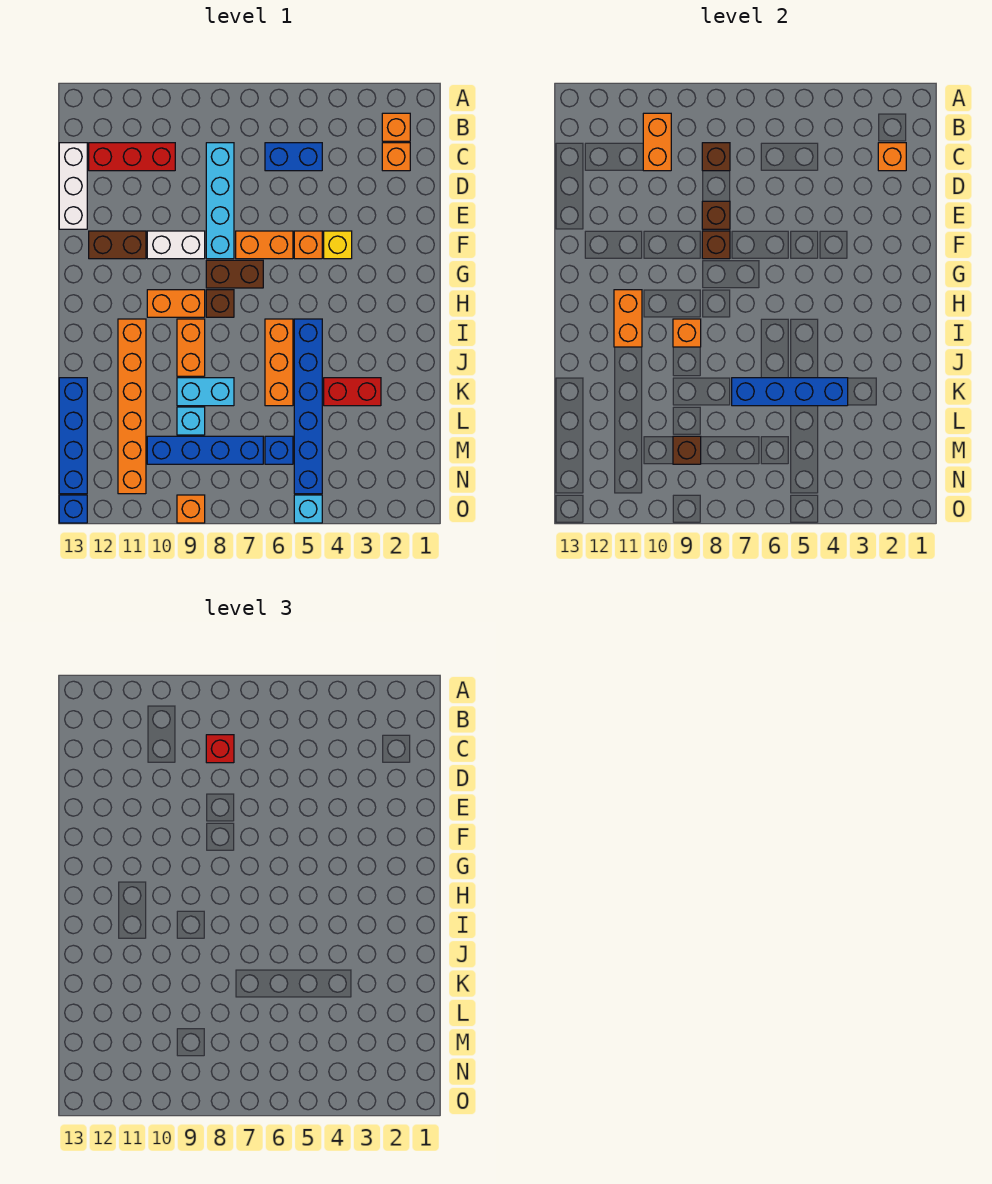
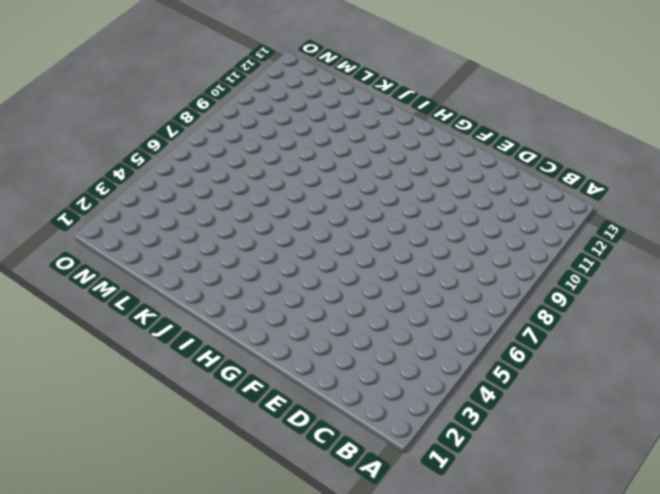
none -> orange 1x1 brick [382,113,410,141]
none -> orange 1x1 brick [382,143,410,171]
none -> blue 1x2 brick [265,143,322,171]
none -> cyan 1x4 brick [206,143,234,259]

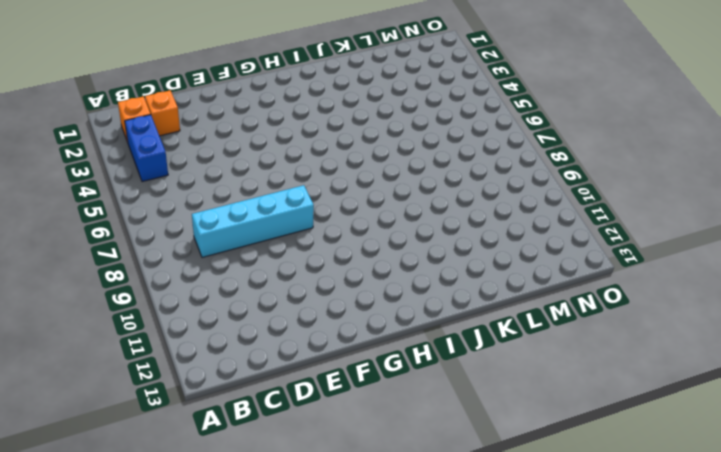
blue 1x2 brick [125,115,168,182] -> blue 1x2 brick moved to [265,143,322,171]
none -> red 1x3 brick [89,143,175,171]
none -> white 1x3 brick [59,143,87,229]
none -> yellow 1x1 brick [324,231,352,259]
none -> orange 1x1 brick [294,231,322,259]

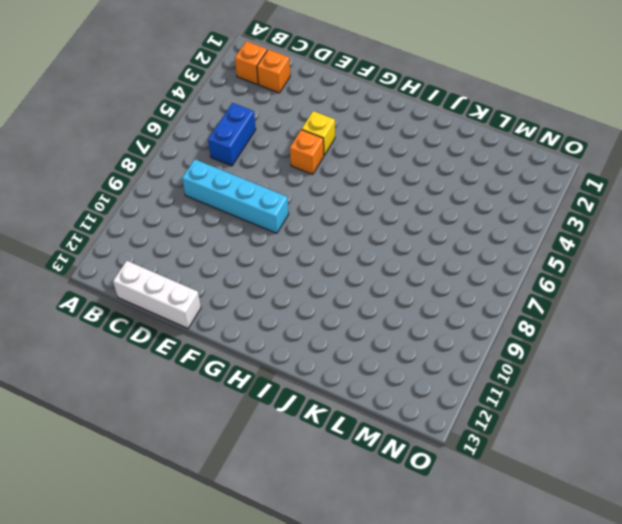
none -> red 1x3 brick [89,143,175,171]
none -> orange 1x2 brick [236,231,293,259]
none -> white 1x2 brick [147,231,205,259]
none -> brown 1x2 brick [89,231,146,259]

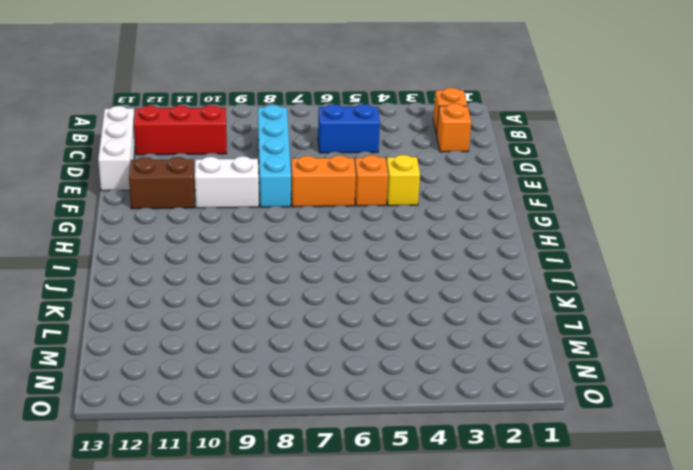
none -> brown 1x2 brick [206,260,263,288]
none -> brown 1x1 brick [206,290,234,317]
none -> orange 1x2 brick [147,290,205,317]
none -> blue 1x6 brick [294,319,322,494]

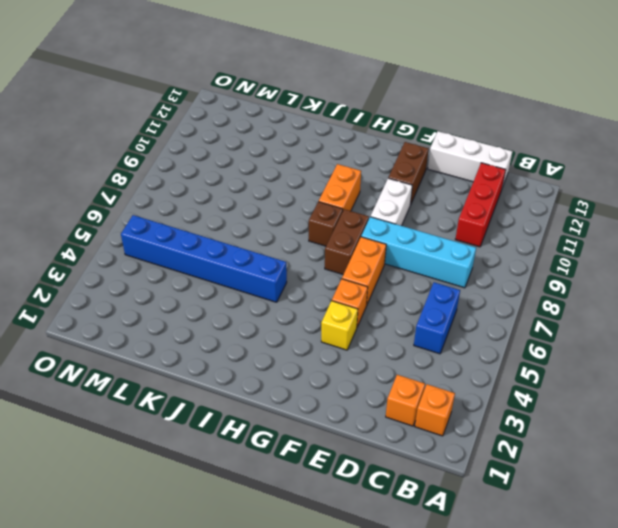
none -> orange 1x3 brick [265,319,293,406]
none -> orange 1x2 brick [177,319,205,376]
none -> orange 1x6 brick [118,319,146,494]
none -> red 1x2 brick [324,378,381,406]

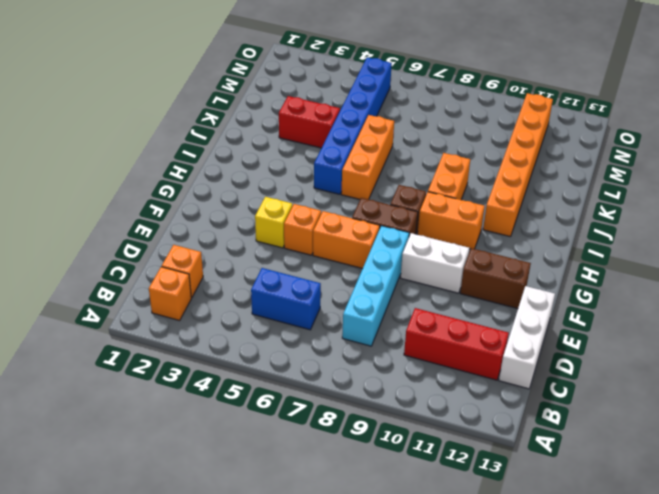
none -> cyan 1x2 brick [177,378,234,406]
none -> blue 1x4 brick [59,378,87,494]
none -> cyan 1x1 brick [177,407,205,435]
none -> blue 1x1 brick [265,436,293,464]

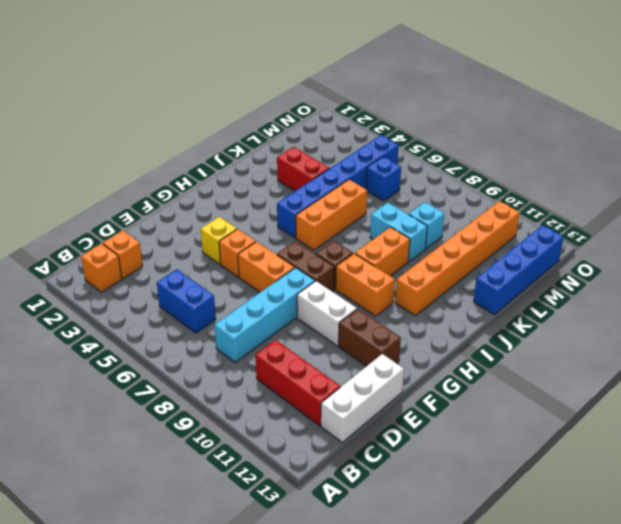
none -> blue 1x4 brick [147,436,263,464]
none -> cyan 1x1 brick [294,495,322,523]
none -> orange 1x1 brick [177,495,205,523]
none -> blue 1x1 brick [59,495,87,523]

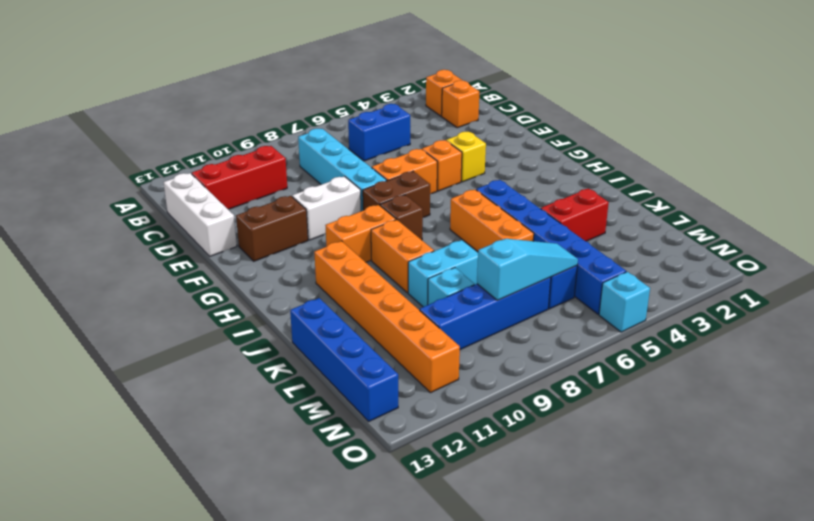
cyan 1x3 slope [477,239,578,300] -> none
none -> orange 1x1 brick [177,495,205,523]
none -> blue 1x1 brick [59,495,87,523]
none -> orange 1x2 brick [643,113,671,171]
none -> orange 1x1 brick [878,143,906,171]

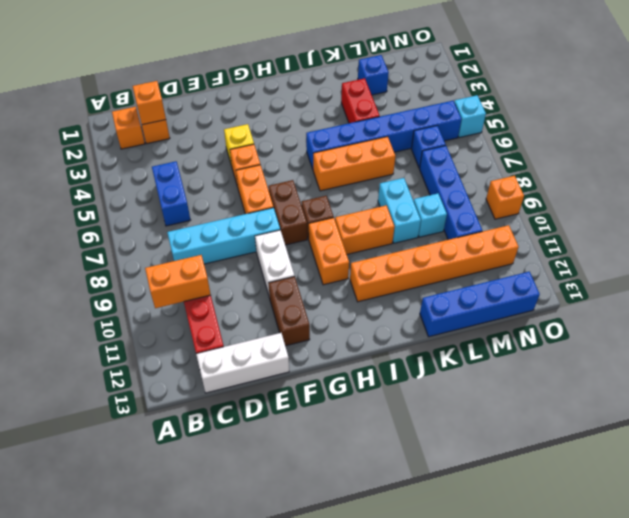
blue 1x1 brick [358,55,389,95] -> blue 1x1 brick moved to [59,495,87,523]
none -> brown 1x1 brick [702,143,730,171]
none -> brown 1x1 brick [702,201,730,229]
none -> brown 1x1 brick [702,231,730,259]
none -> orange 1x2 brick [614,290,642,347]

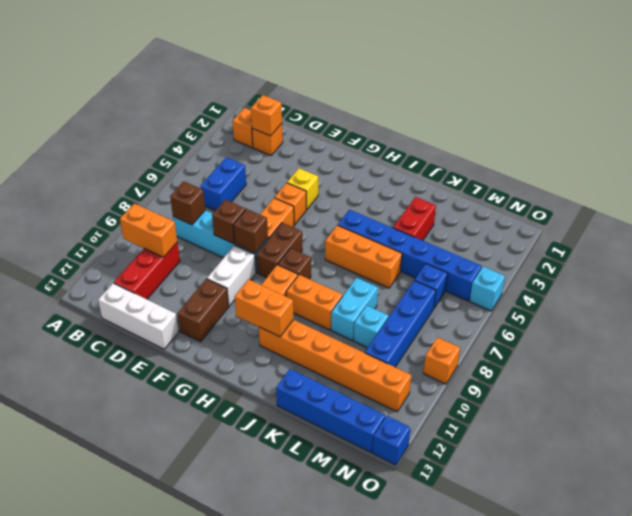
none -> orange 1x1 brick [673,319,701,347]
none -> blue 1x4 brick [732,378,848,406]
none -> brown 1x1 brick [673,436,701,464]
none -> red 1x1 brick [206,735,234,763]

